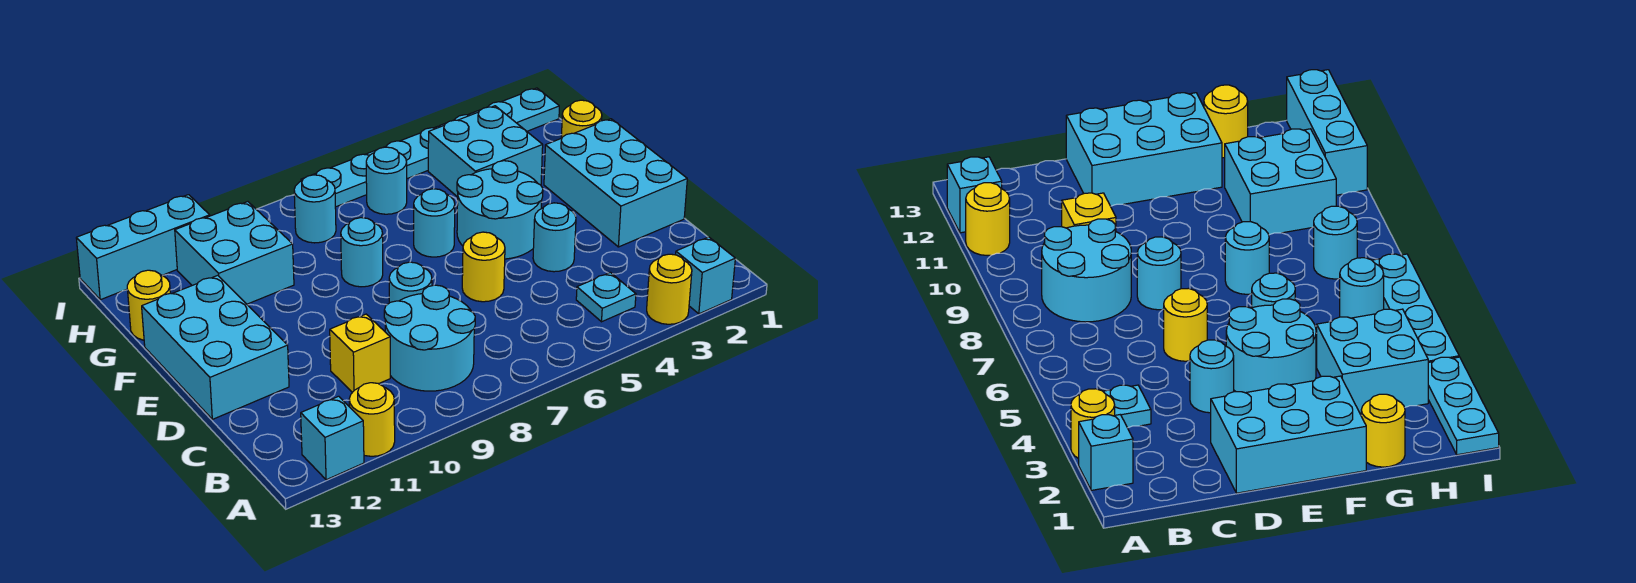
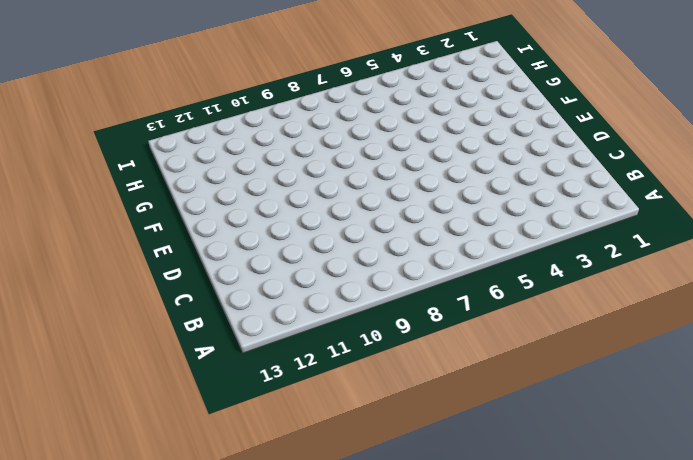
none -> cyan 1x1 brick [676,237,735,314]
none -> yellow 1x1 round brick [647,254,692,324]
none -> yellow 1x1 round brick [349,383,395,456]

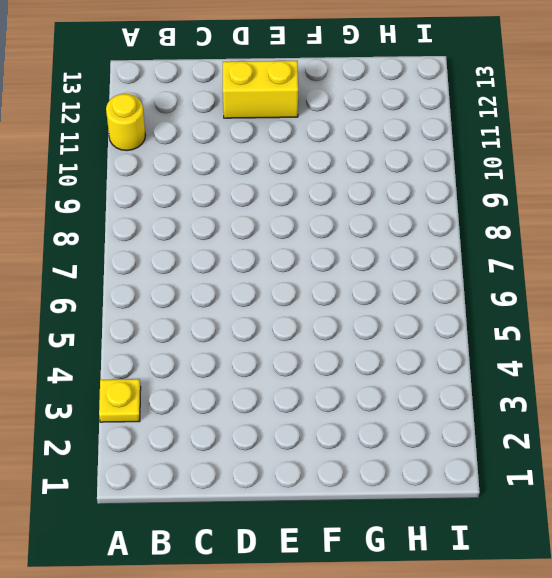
yellow 1x1 plate [99,379,141,422] -> yellow 1x1 round brick [647,254,692,324]
yellow 1x2 brick [223,61,298,118] -> cyan 2x3 brick [142,275,289,419]
none -> cyan 1x1 brick [676,237,735,314]
none -> cyan 1x1 brick [301,396,364,480]
none -> cyan 1x1 plate [576,272,636,322]

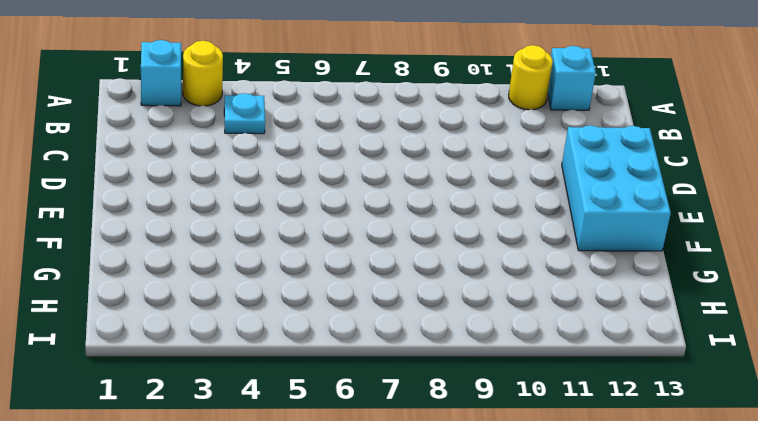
none -> cyan 2x2 round brick [384,285,475,391]
none -> yellow 1x1 brick [330,314,390,392]
none -> cyan 2x3 brick [544,119,687,247]

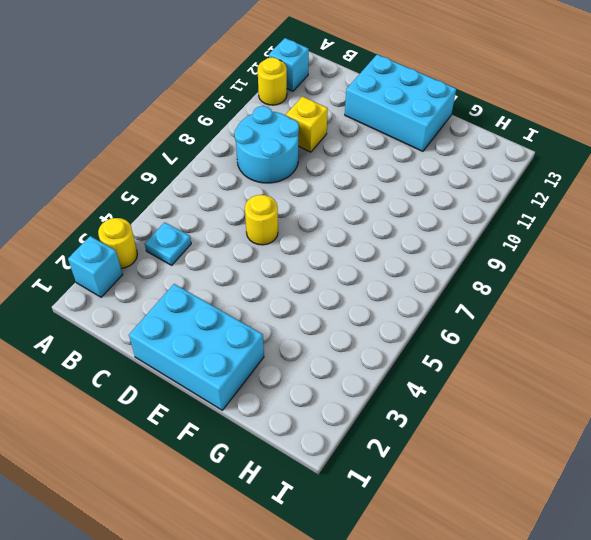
none -> cyan 1x1 round brick [533,203,576,272]
none -> cyan 1x1 round brick [389,262,432,303]
none -> cyan 2x2 round brick [457,161,543,259]

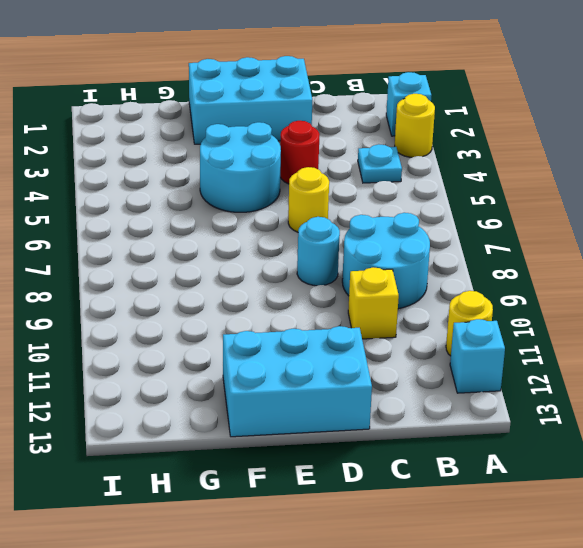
red 1x1 round brick [280,121,319,184] -> cyan 1x1 round brick [533,203,576,272]
none -> cyan 1x1 round brick [414,189,455,257]
none -> cyan 1x1 round brick [341,218,383,287]
none -> yellow 1x1 round brick [561,100,602,138]

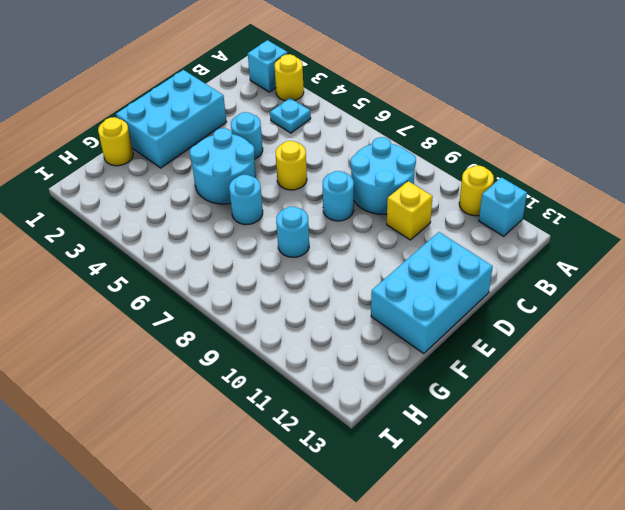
none -> cyan 2x2 brick [428,106,543,197]
none -> cyan 2x2 brick [175,202,294,304]
none -> yellow 1x1 round brick [127,270,170,340]

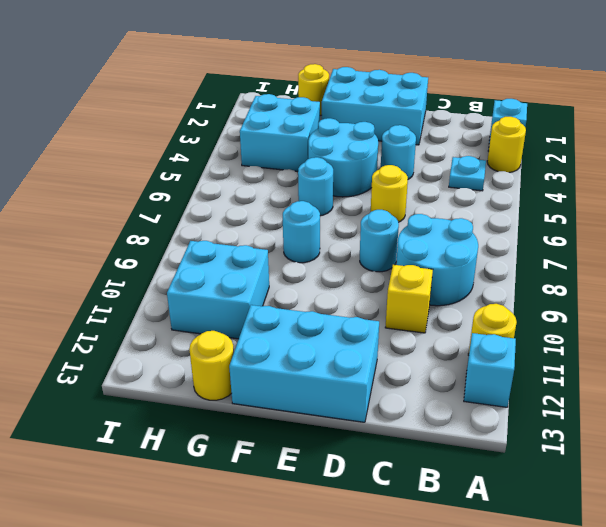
none -> cyan 1x1 round brick [366,147,407,214]
none -> cyan 1x1 round brick [294,175,336,243]
none -> cyan 1x3 plate [439,88,559,131]

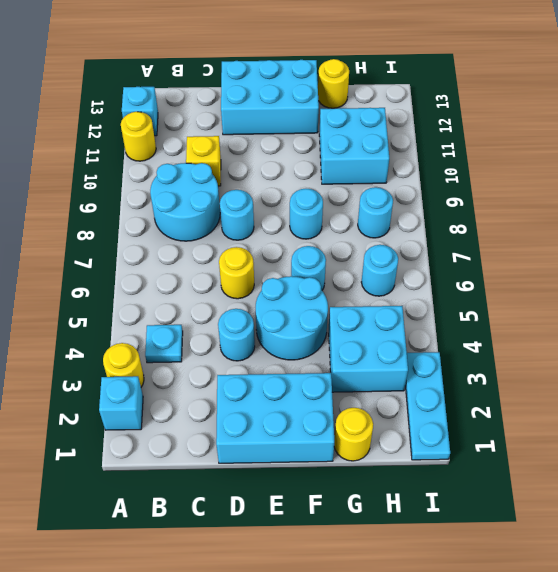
none -> cyan 1x4 plate [301,126,439,207]
none -> cyan 1x3 brick [76,195,210,300]

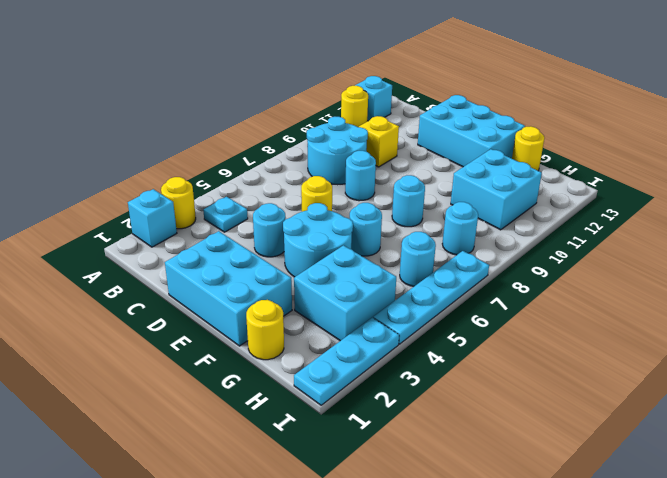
none -> cyan 1x3 brick [76,195,210,300]

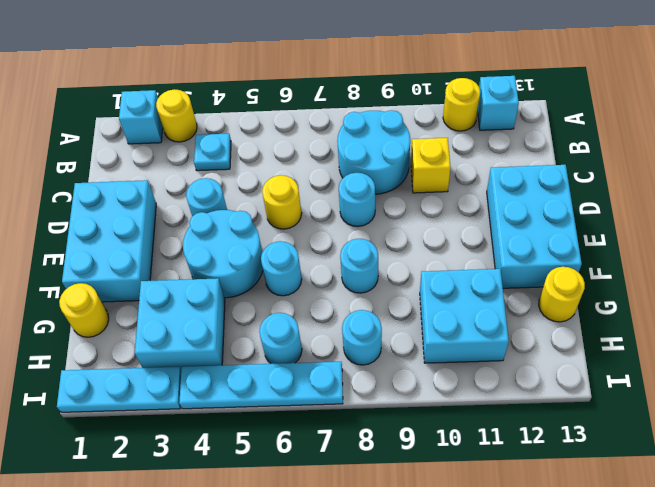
none -> cyan 1x3 brick [76,195,210,300]

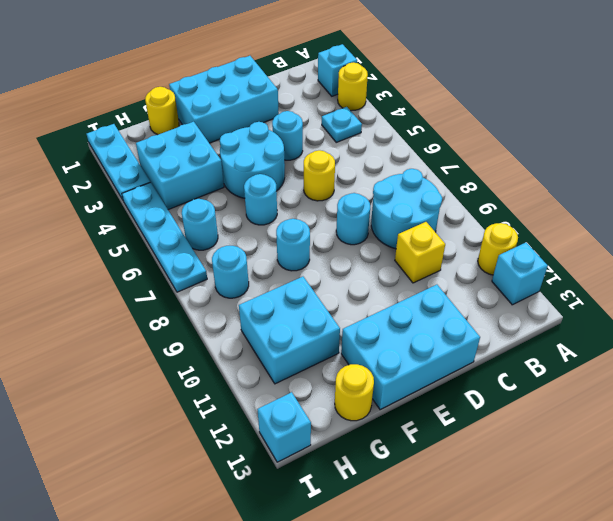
cyan 1x1 brick [258,392,311,462] -> cyan 1x3 brick [76,195,210,300]

